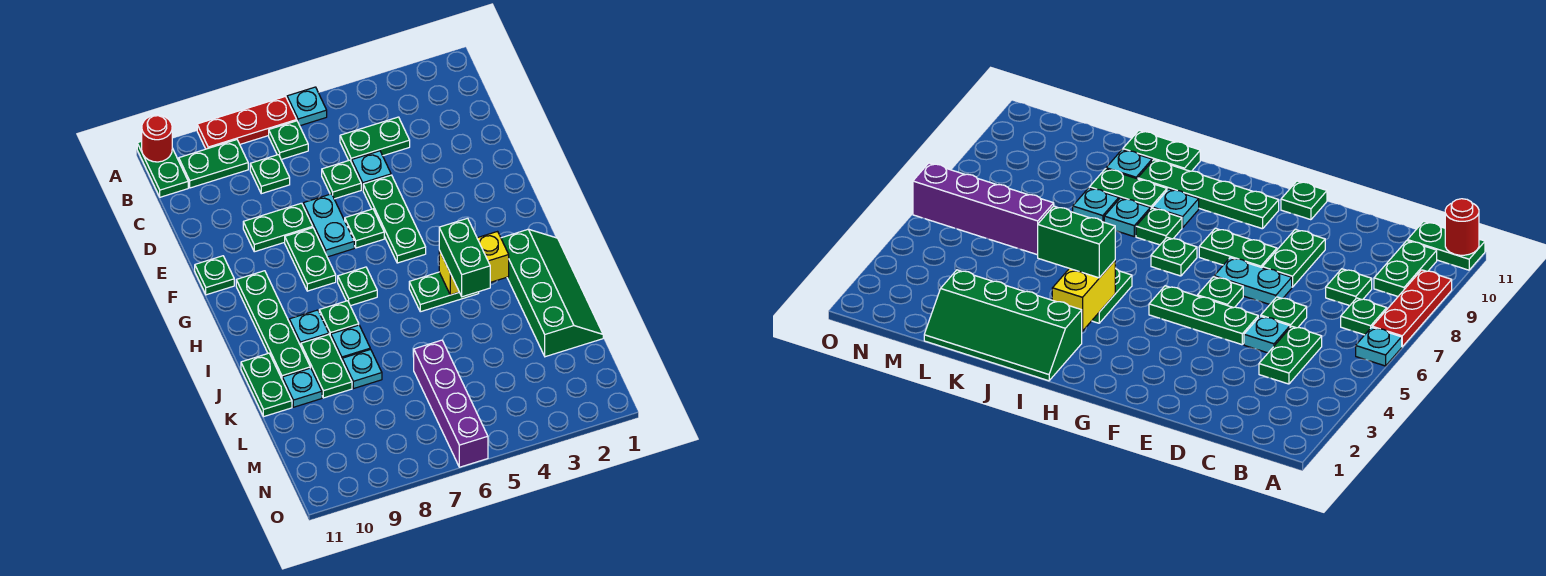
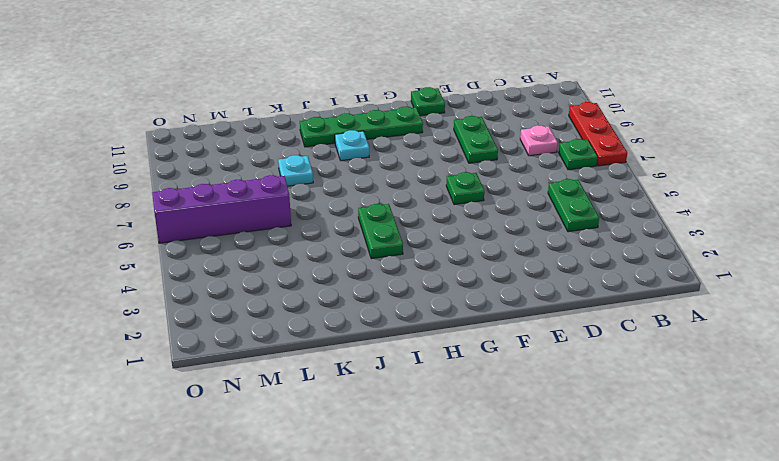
pink 1x1 plate [520,125,558,156] -> green 1x1 plate [250,155,290,194]
none -> cyan 1x1 plate [287,87,327,126]
none -> green 1x2 plate [137,141,188,197]
none -> green 1x2 plate [179,140,248,188]
none -> cyan 1x1 plate [352,151,391,189]

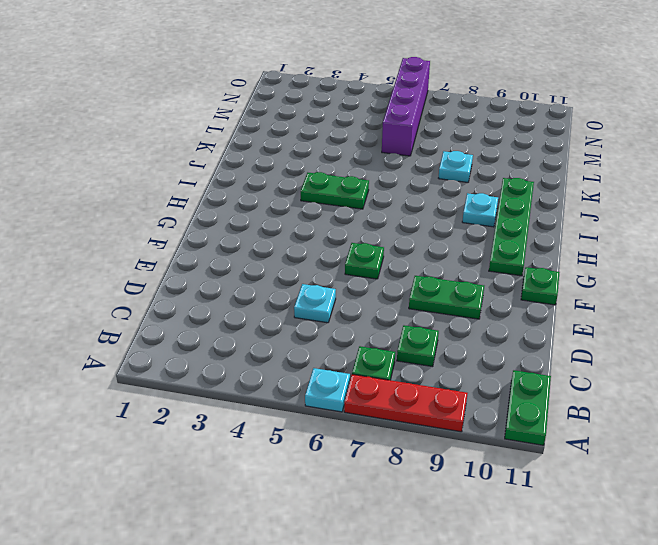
none -> green 1x2 plate [179,140,248,188]
none -> green 1x2 plate [340,117,410,162]
none -> green 1x1 plate [322,160,361,199]
none -> green 1x3 plate [363,175,426,263]

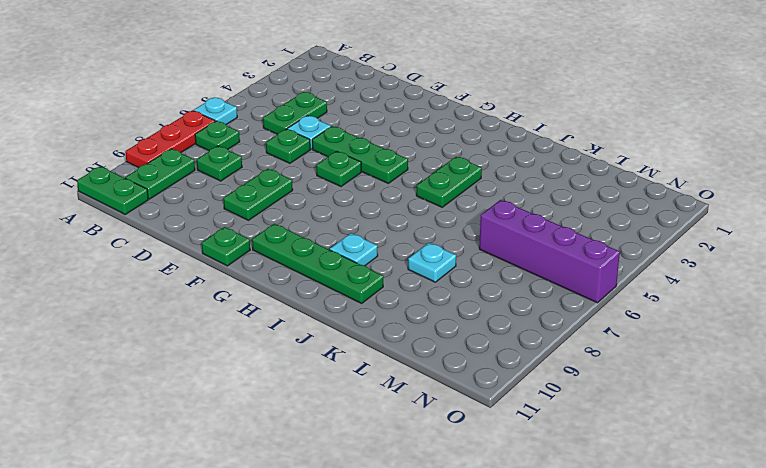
none -> cyan 1x2 plate [303,194,354,257]
none -> green 1x2 plate [285,228,336,291]
none -> green 1x1 plate [338,267,377,306]
none -> green 2x4 slope [501,229,603,357]

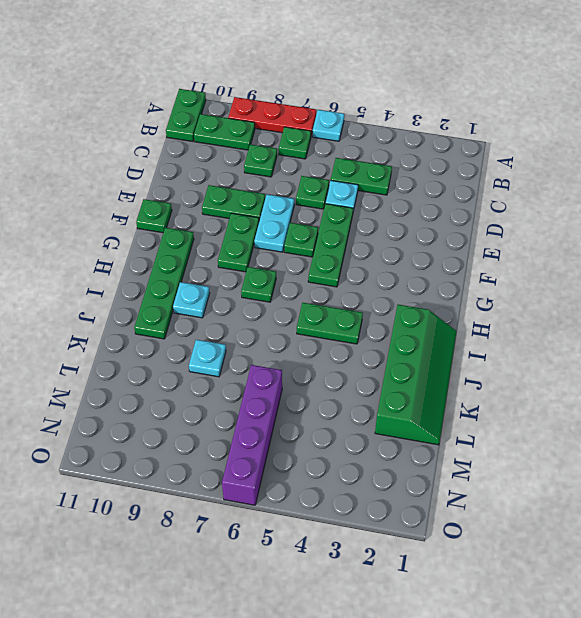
none -> green 1x1 plate [319,301,359,337]
none -> cyan 1x1 plate [331,325,370,360]
none -> green 1x2 plate [301,335,352,398]
none -> green 1x2 plate [241,353,292,417]

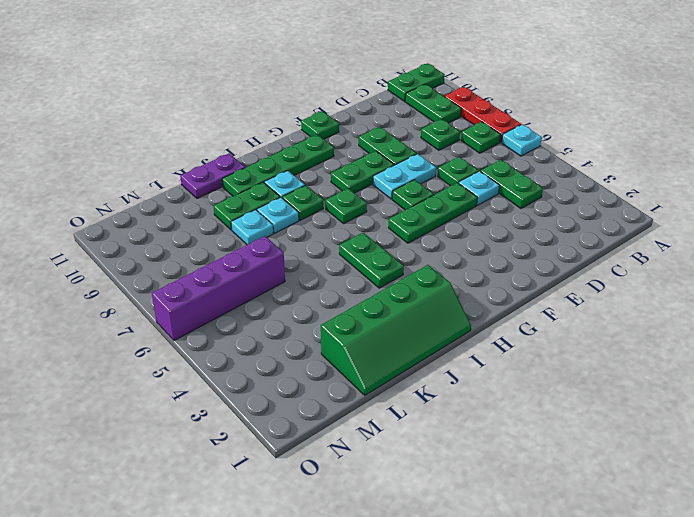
purple 1x2 plate [180,154,245,198] -> green 1x2 plate [241,353,292,417]
none -> cyan 1x1 plate [282,368,322,407]
none -> red 1x1 round brick [142,115,172,162]
none -> yellow 1x2 brick [439,232,509,295]
none -> green 1x2 brick [439,218,490,297]

